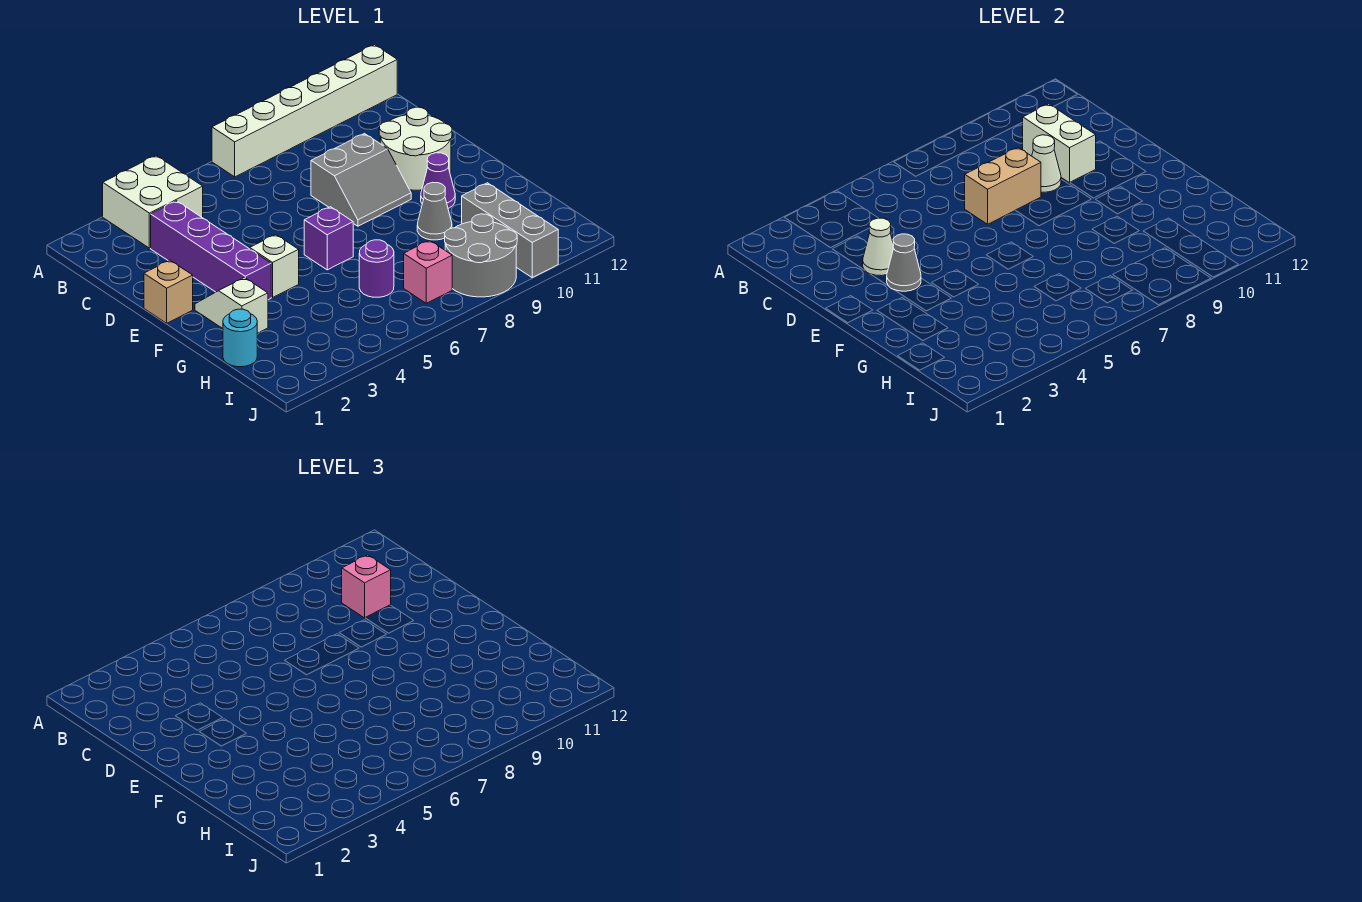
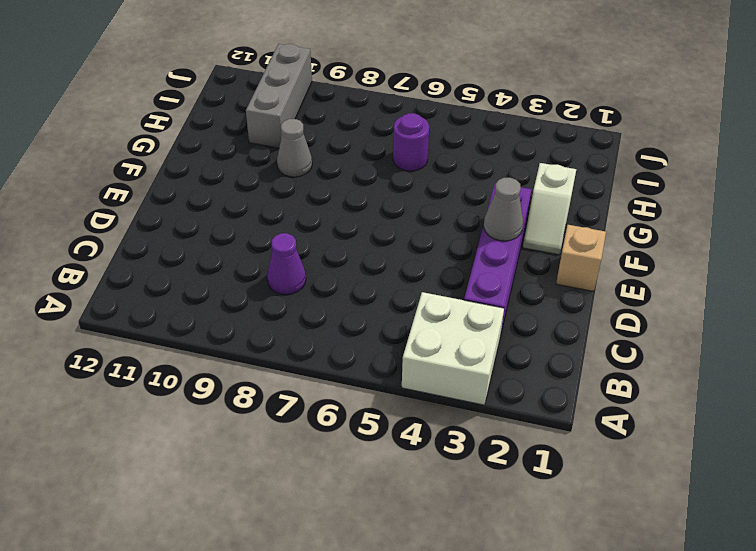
purple 1x1 cone [267,233,306,295] -> purple 1x1 cone moved to [421,153,455,208]
none -> white 1x6 brick [212,45,397,177]
none -> grey 2x2 slope [311,134,411,226]
none -> white 2x2 round brick [379,107,452,190]

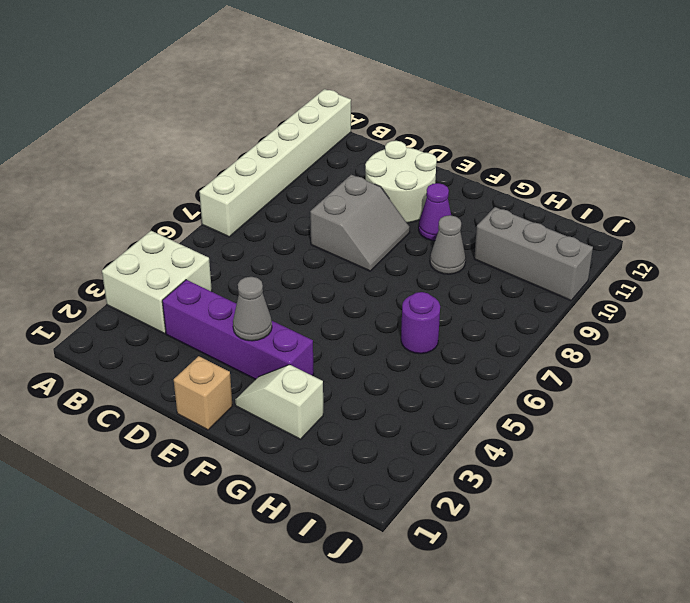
none -> white 1x1 brick [250,234,299,297]
none -> purple 1x1 brick [304,207,353,270]
none -> cyan 1x1 round brick [223,309,257,367]

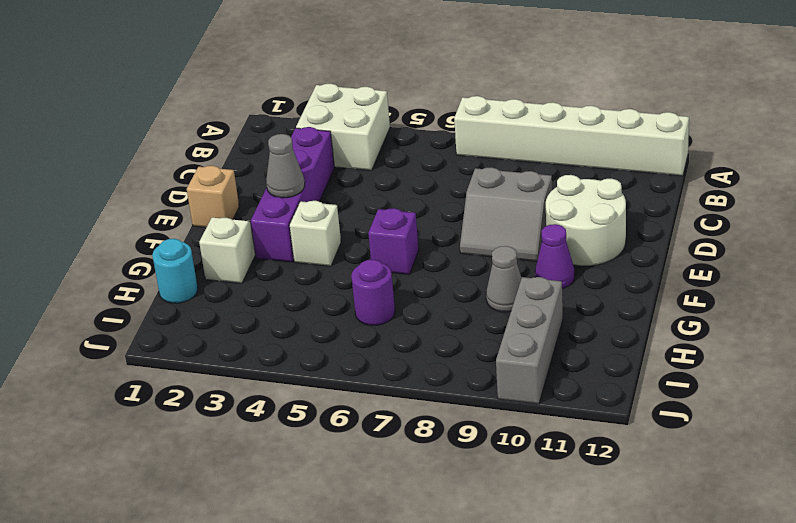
none -> pink 1x1 brick [404,240,452,303]
none -> grey 2x2 round brick [445,214,517,297]
none -> white 1x2 brick [1022,104,1096,183]

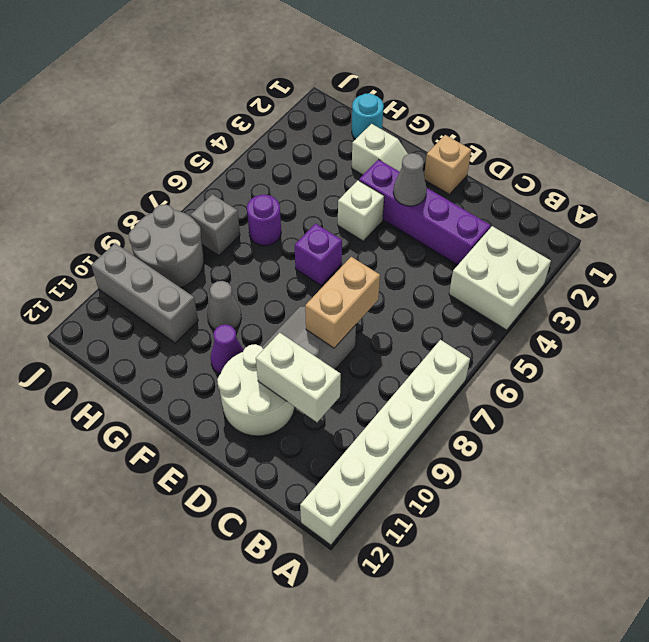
grey 1x1 brick [191,194,240,255] -> pink 1x1 brick [404,240,452,303]
none -> white 1x1 cone [863,218,894,276]
none -> white 1x1 cone [1032,135,1061,192]
none -> pink 1x1 brick [342,555,391,618]

